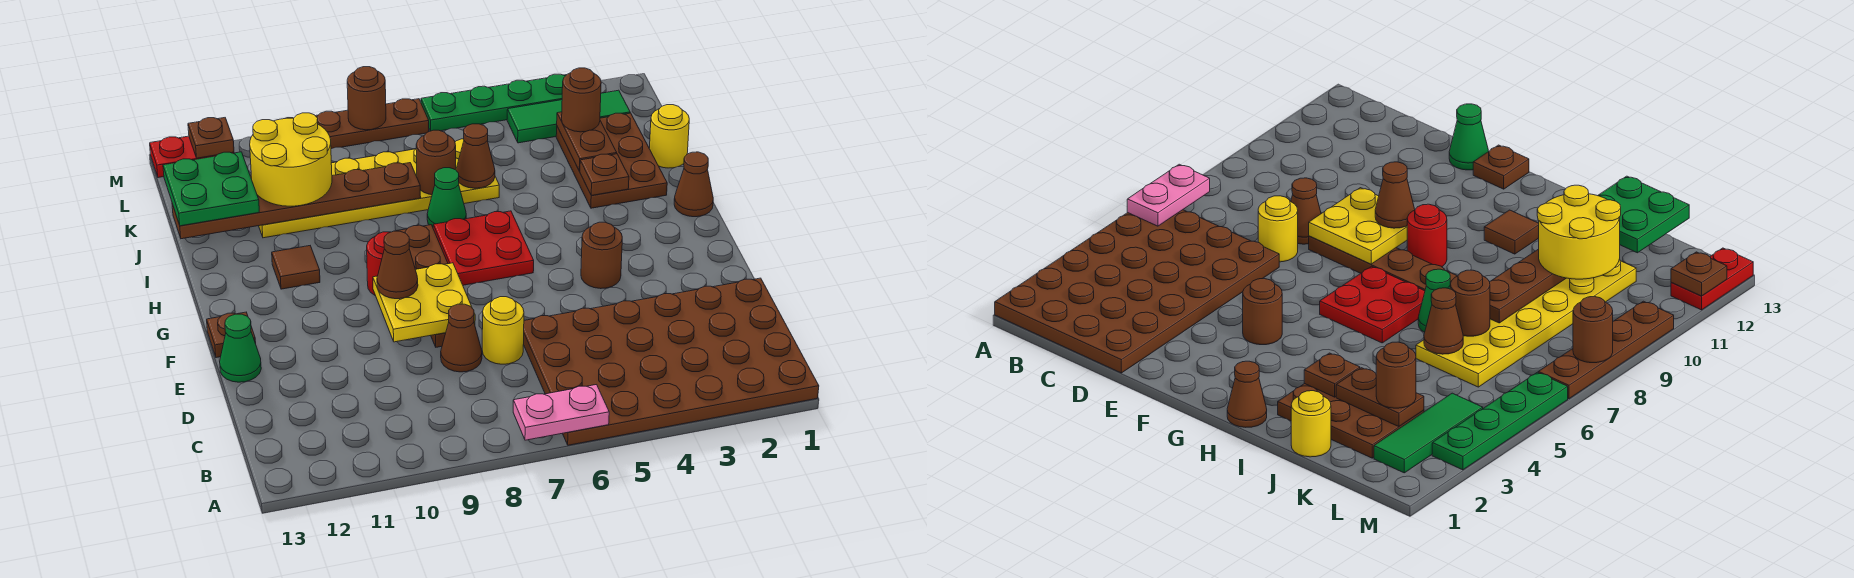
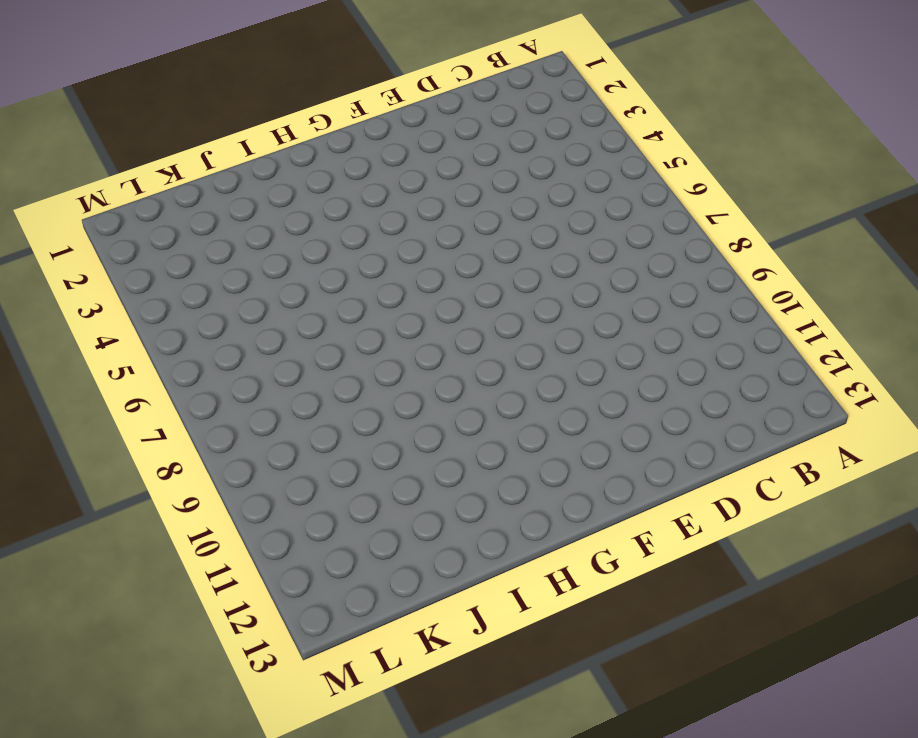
none -> brown 4x6 plate [523,278,819,445]
none -> yellow 1x1 round brick [482,297,524,364]
none -> brown 1x1 cone [441,304,482,372]
none -> brown 1x4 plate [397,225,448,347]

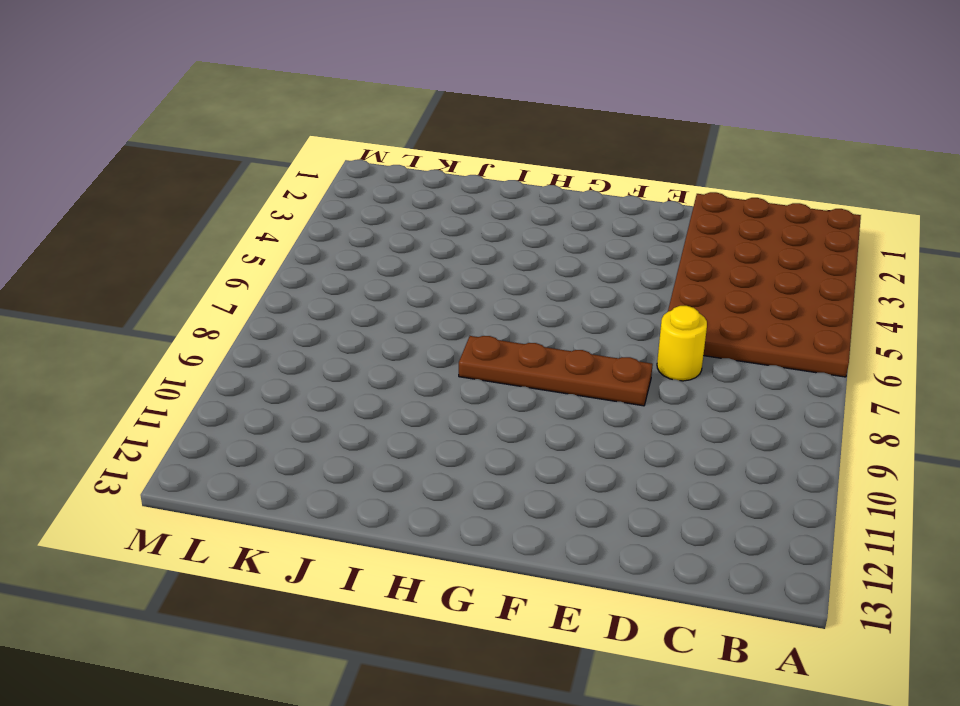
none -> brown 1x1 cone [441,304,482,372]
none -> green 1x1 cone [220,314,261,382]
none -> brown 1x1 round brick [581,222,622,289]
none -> brown 1x1 plate [207,312,256,358]

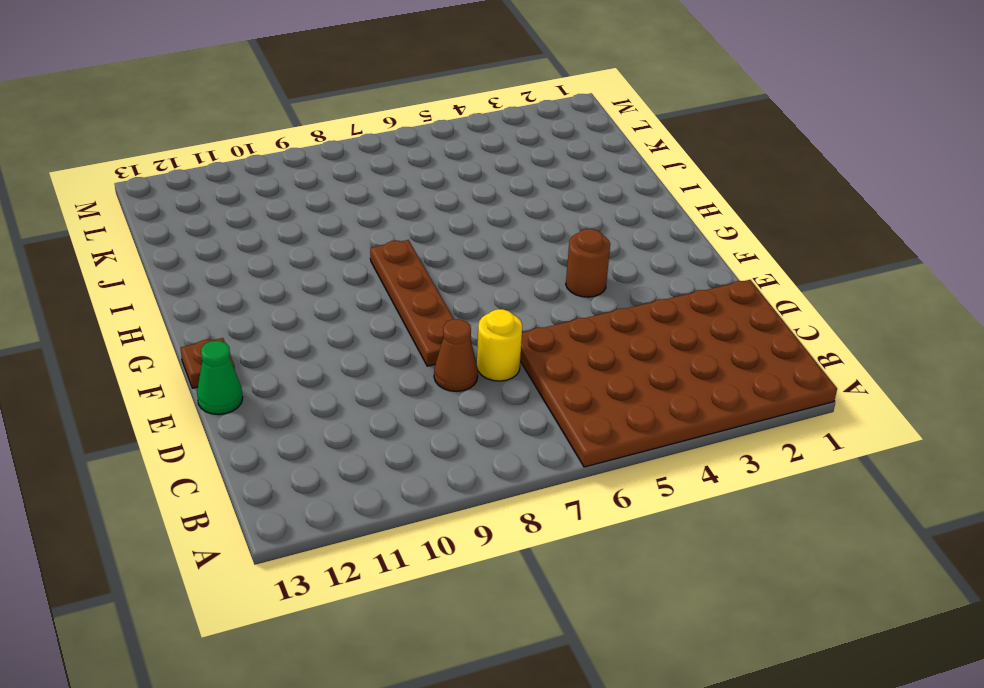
none -> red 2x2 plate [433,211,534,285]
none -> red 1x1 round brick [367,232,390,295]
none -> brown 1x1 cone [674,152,713,217]
none -> brown 1x1 tile [272,246,320,289]

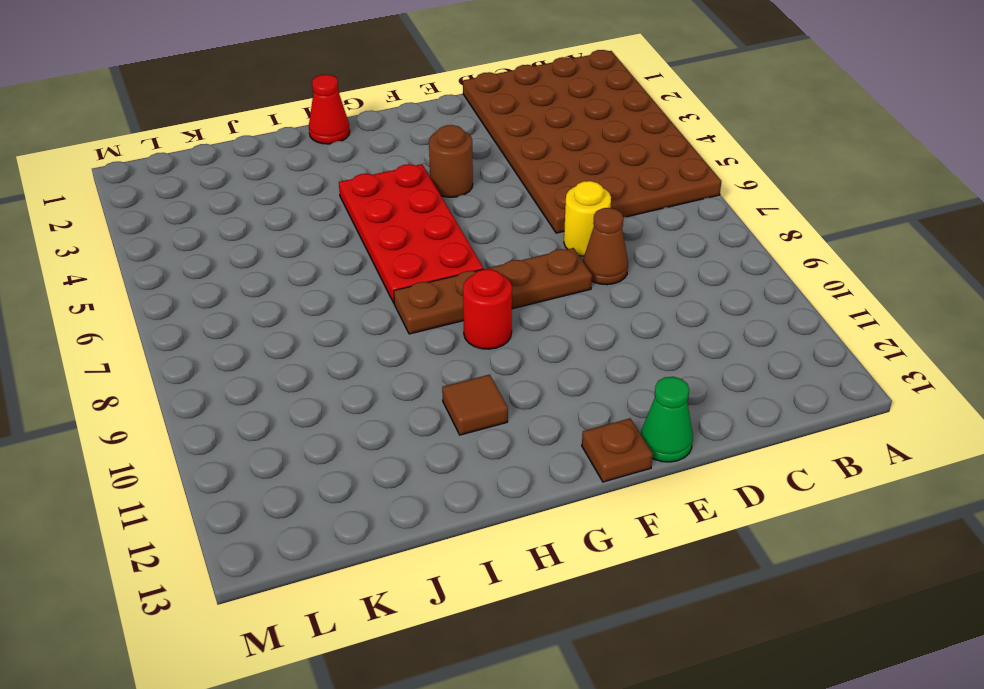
red 2x4 plate [339,164,483,303] -> red 2x2 plate [433,211,534,285]
red 1x1 cone [309,75,350,144] -> brown 1x1 cone [674,152,713,217]
none -> brown 2x3 plate [556,113,667,208]
none -> green 1x1 cone [427,168,466,227]
none -> yellow 1x1 round brick [649,105,689,168]
none -> yellow 2x6 plate [251,139,499,238]

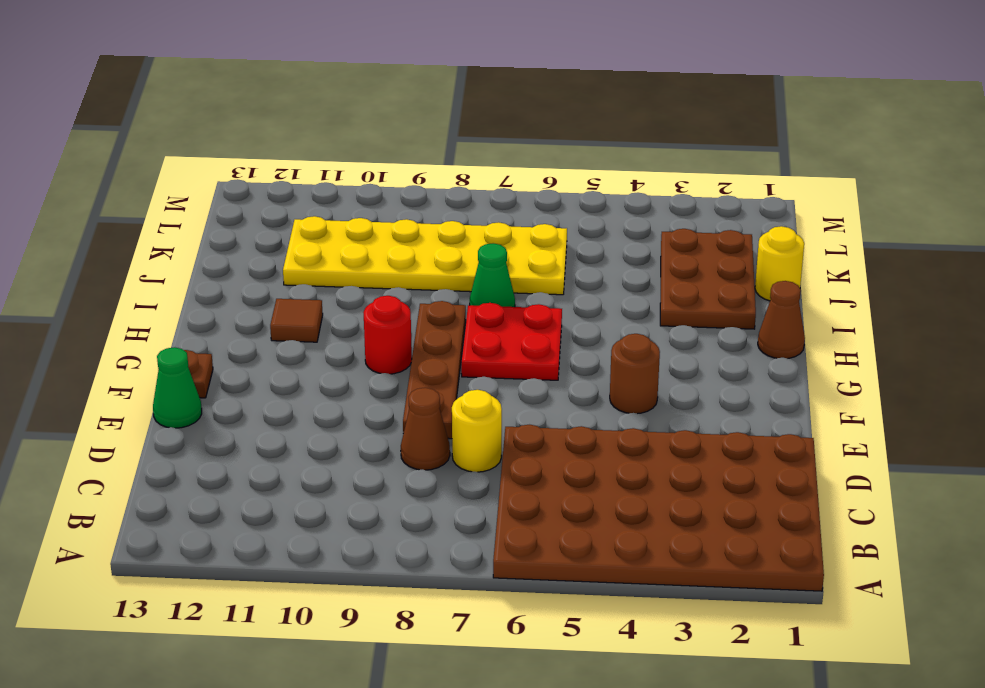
none -> green 1x3 tile [507,90,630,143]
none -> green 1x4 plate [421,74,566,131]
none -> brown 1x4 plate [316,99,429,149]
none -> red 1x2 plate [150,136,234,178]

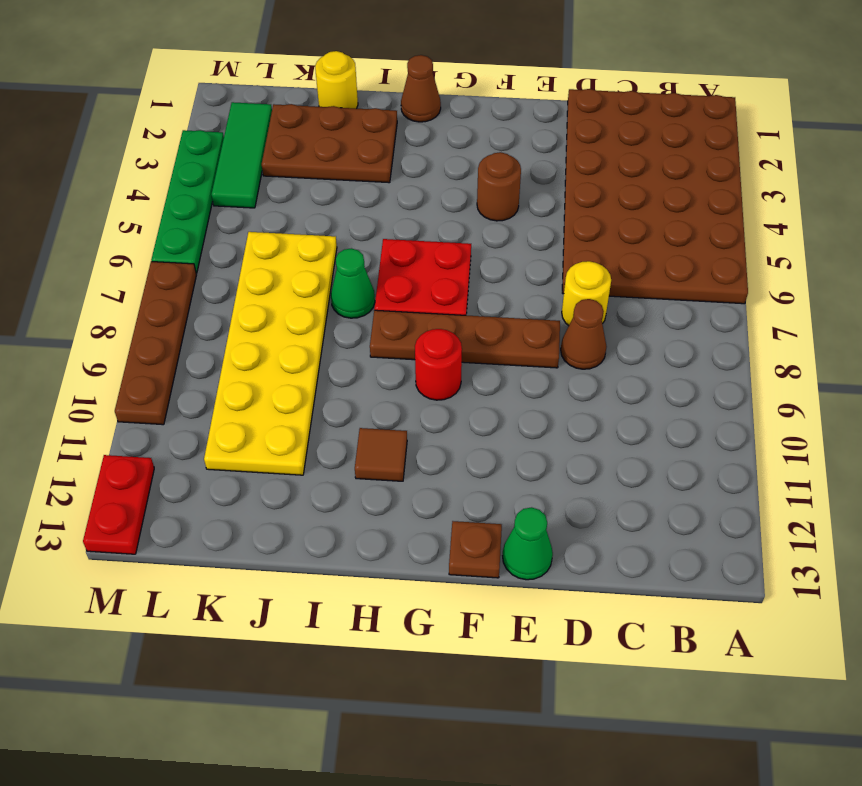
none -> pink 1x2 plate [513,385,609,440]
none -> yellow 2x2 plate [373,263,475,342]
none -> brown 1x1 plate [580,154,629,195]
none -> brown 1x2 plate [557,112,617,171]

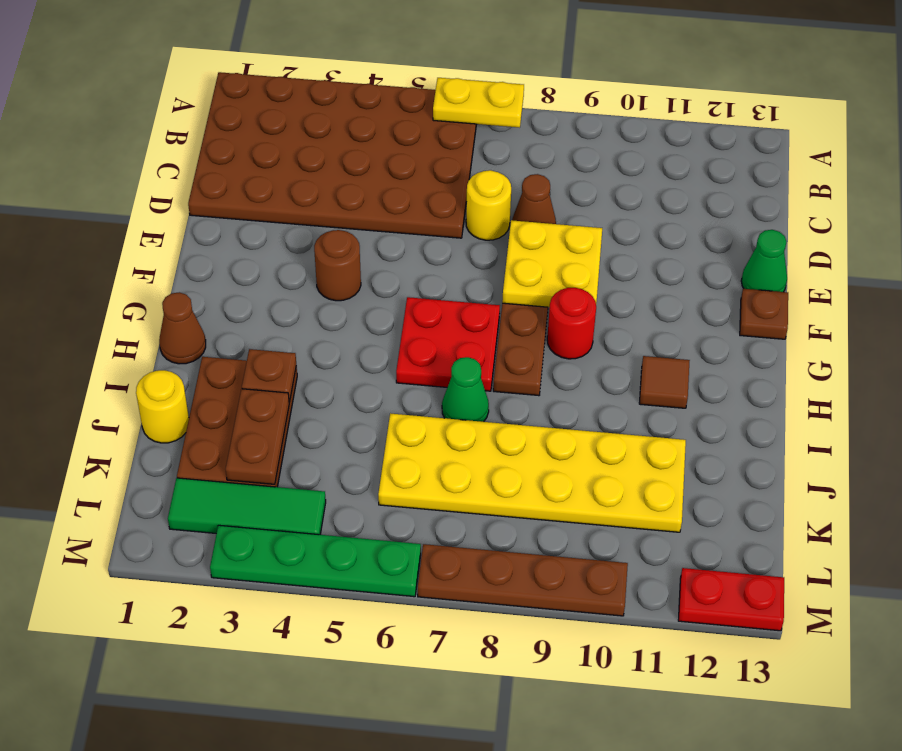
yellow 1x2 plate [433,78,524,128] -> pink 1x2 plate [513,385,609,440]
none -> brown 1x1 cone [456,124,495,188]
none -> brown 1x1 round brick [416,130,456,195]
none -> brown 1x6 plate [172,163,421,239]
none -> brown 1x1 round brick [347,67,386,130]

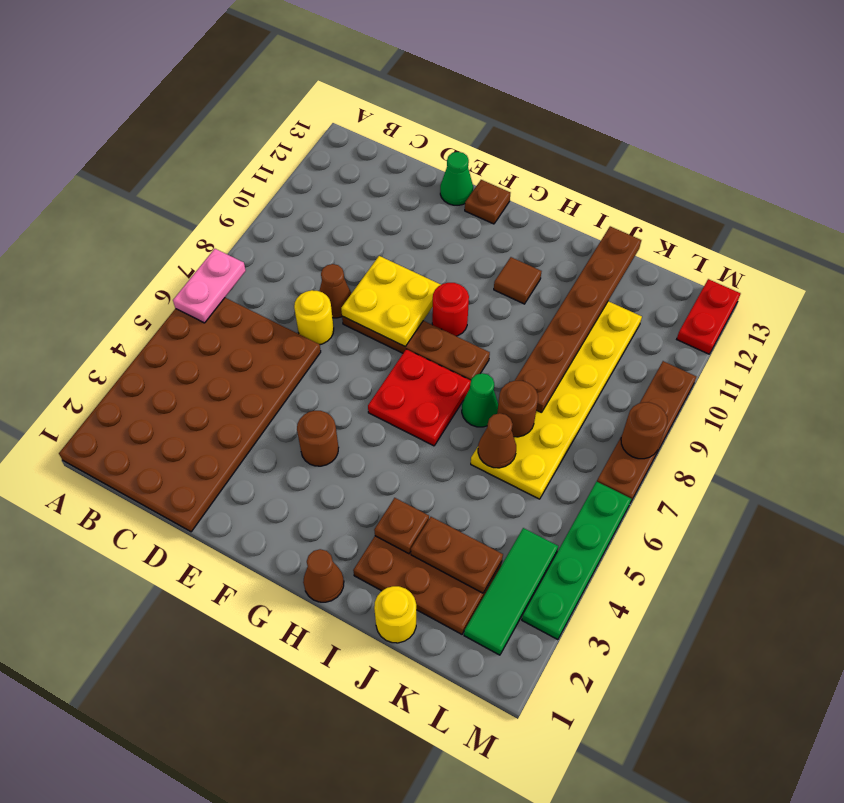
none -> brown 1x1 plate [188,118,234,158]
none -> brown 1x1 cone [377,231,418,299]
none -> yellow 2x2 round brick [250,113,332,206]
none -> green 2x2 plate [163,152,259,226]

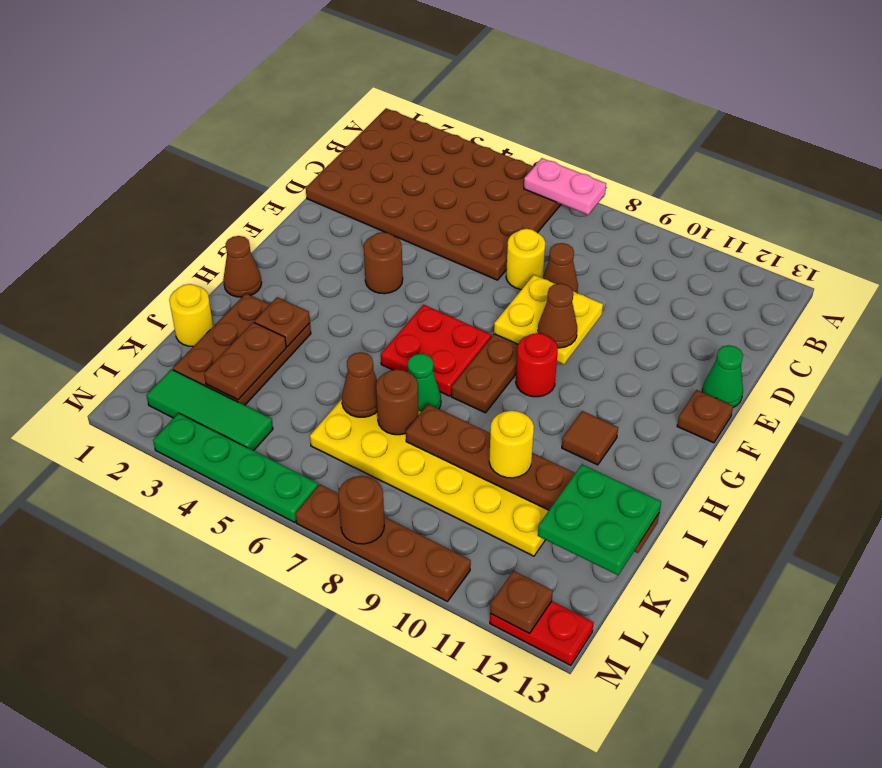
yellow 1x1 round brick [489,411,534,478] -> yellow 2x2 round brick [250,113,332,206]
none -> brown 1x1 round brick [562,68,601,132]

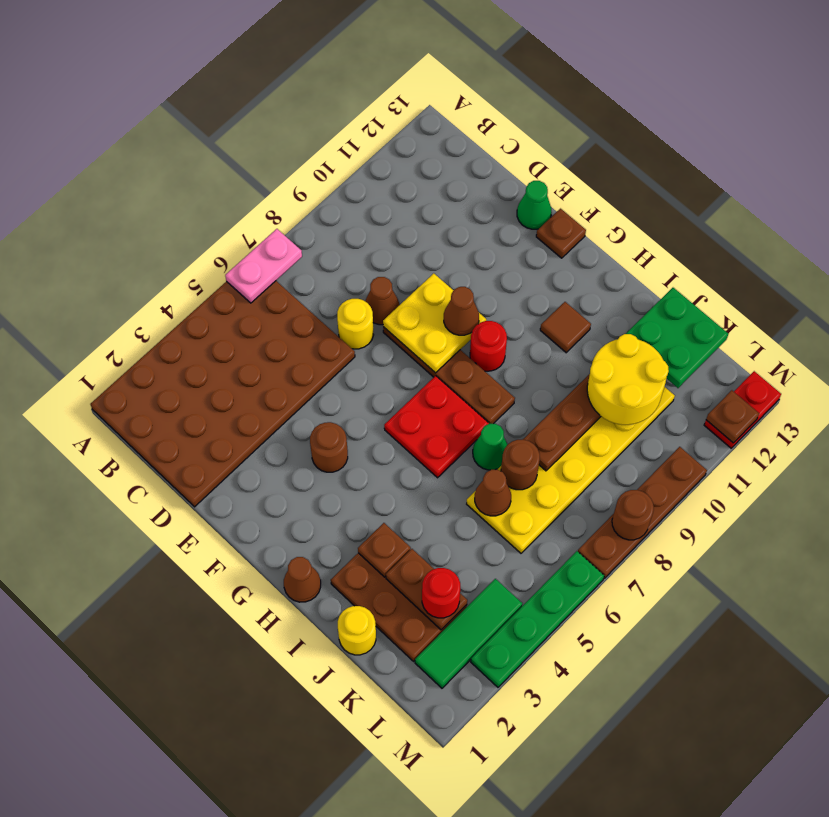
red 1x1 round brick [422,568,460,618] -> brown 1x1 round brick [562,68,601,132]

